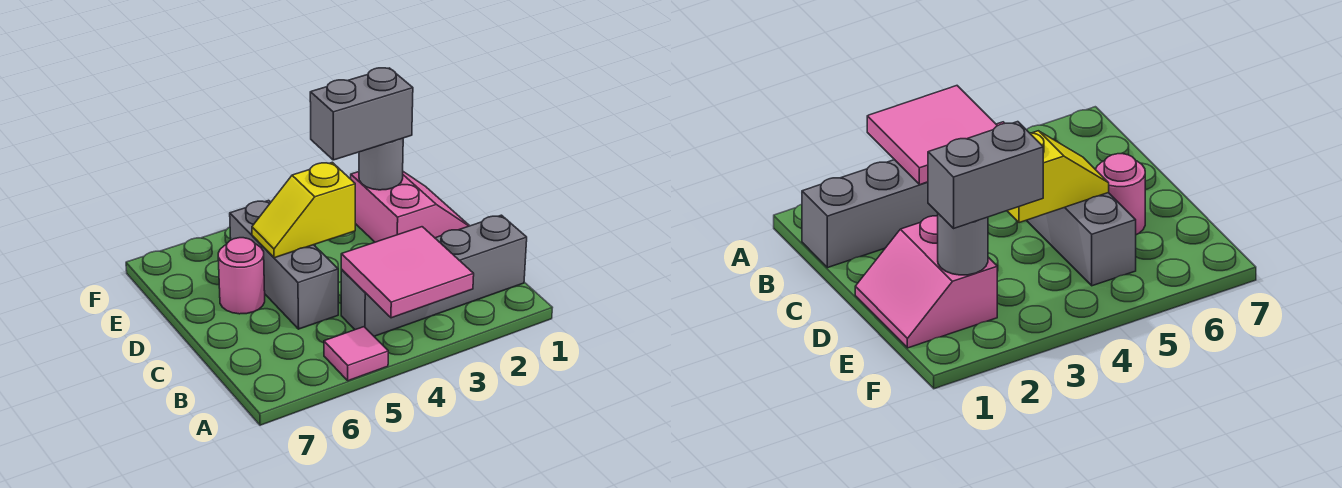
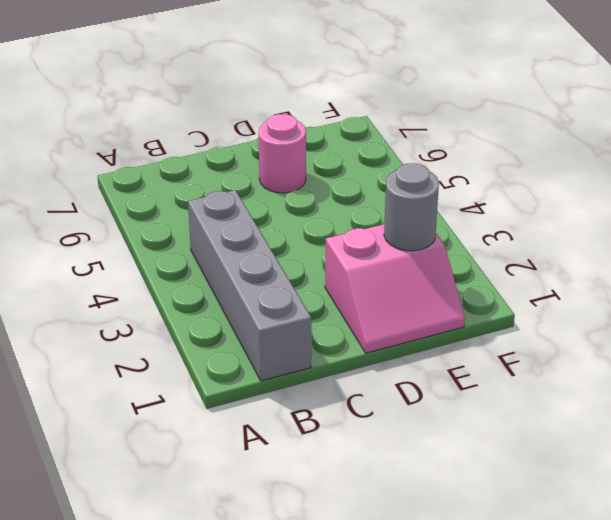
none -> pink 1x1 tile [324,327,388,381]
none -> grey 1x3 brick [230,200,338,329]

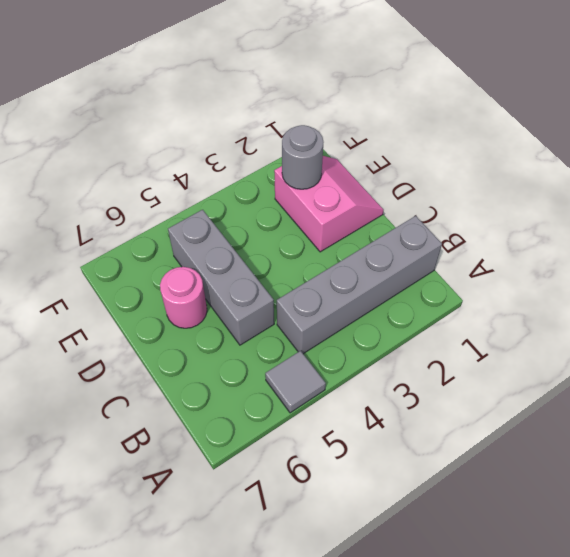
grey 1x1 tile [265,351,326,413] -> pink 1x1 tile [324,327,388,381]
none -> pink 2x2 tile [341,227,474,318]
none -> yellow 1x2 slope [252,162,355,258]

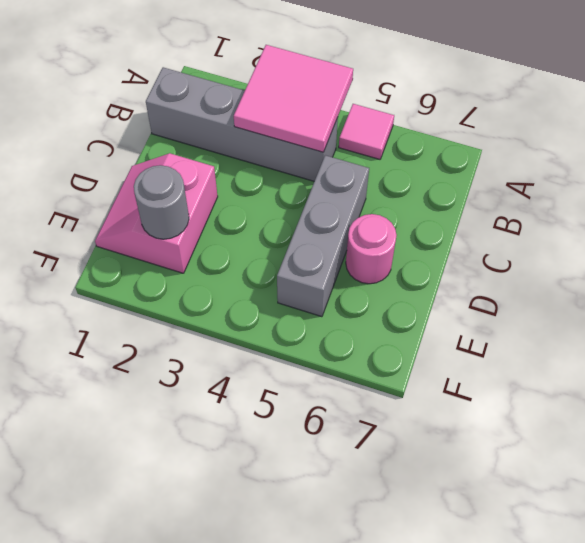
none -> yellow 1x2 slope [252,162,355,258]
none -> grey 1x2 brick [310,68,413,160]

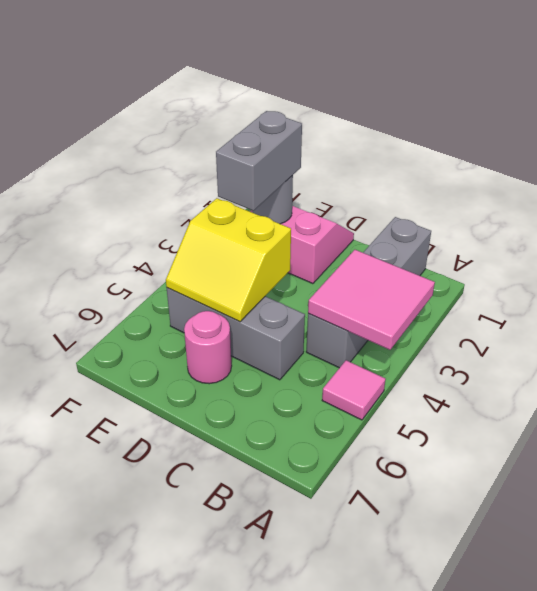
yellow 2x2 slope [166,198,291,322] -> yellow 1x2 slope [252,162,355,258]

